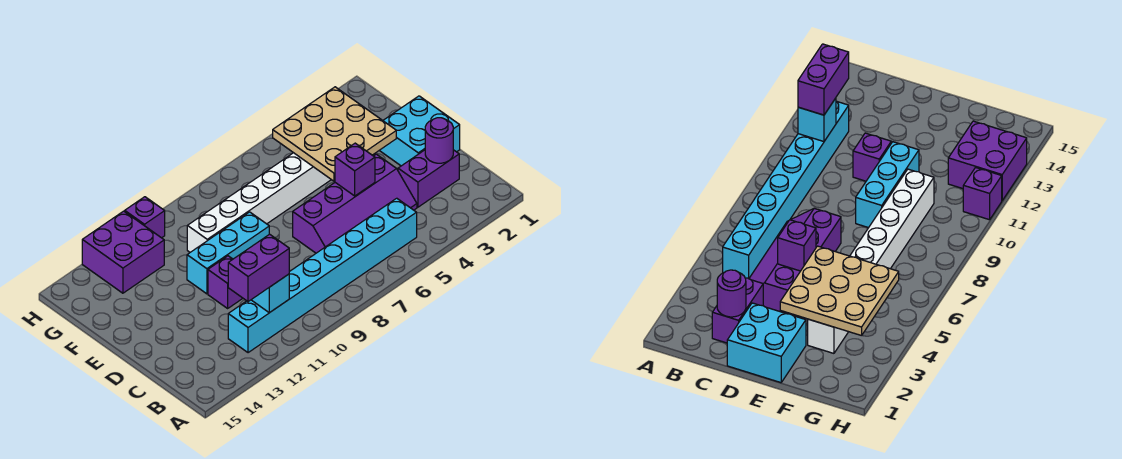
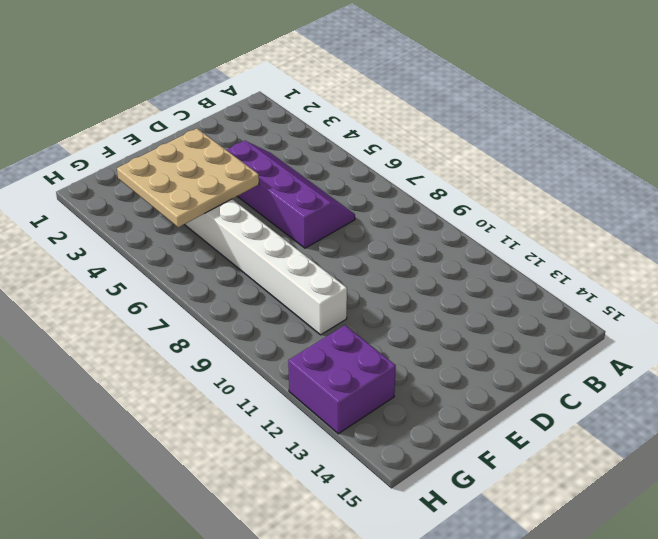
none -> cyan 1x8 brick [228,198,417,353]
none -> purple 1x2 brick [398,150,459,207]
none -> cyan 2x2 brick [379,96,460,166]

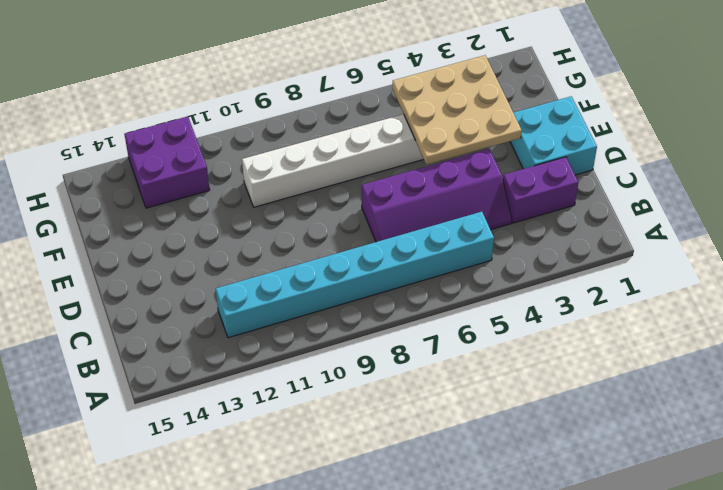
none -> purple 1x1 brick [208,256,243,308]
none -> cyan 1x3 brick [187,212,269,294]
none -> purple 1x1 brick [125,197,165,238]

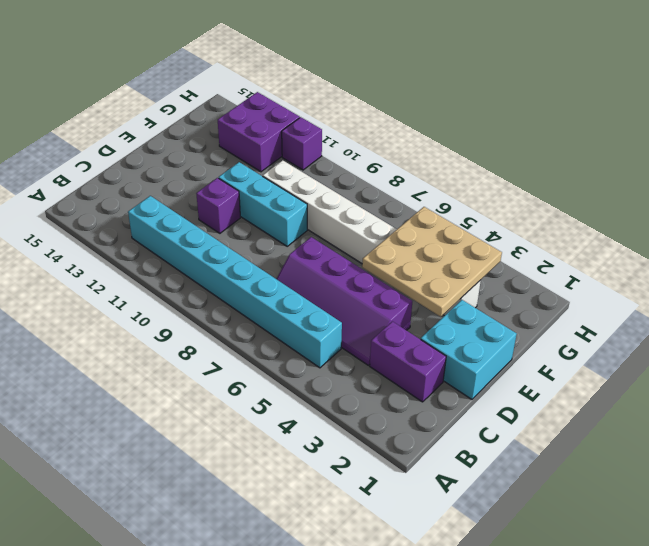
none -> cyan 1x1 brick [252,274,289,313]
none -> purple 1x1 round brick [425,118,453,163]
none -> purple 1x1 brick [335,143,375,196]

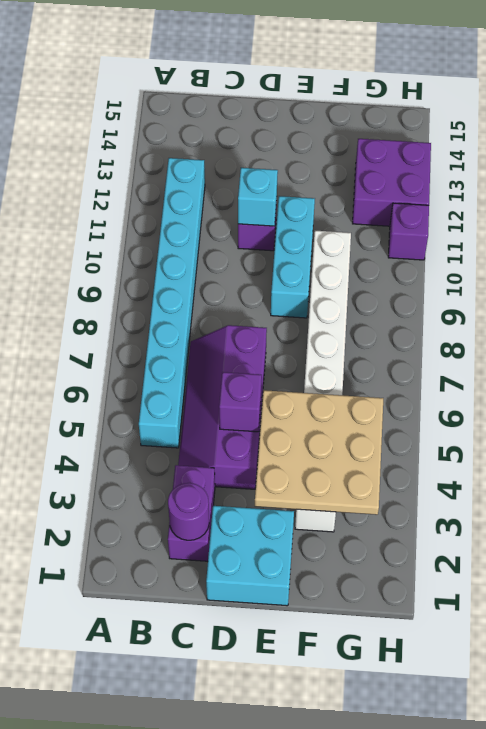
cyan 1x1 brick [238,168,278,226] -> cyan 1x1 brick moved to [252,274,289,313]
none -> purple 1x2 brick [228,234,289,302]

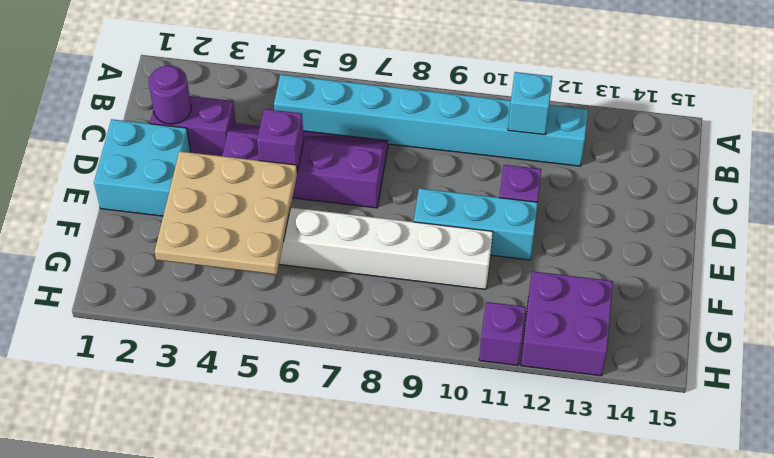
none -> purple 1x2 brick [228,234,289,302]

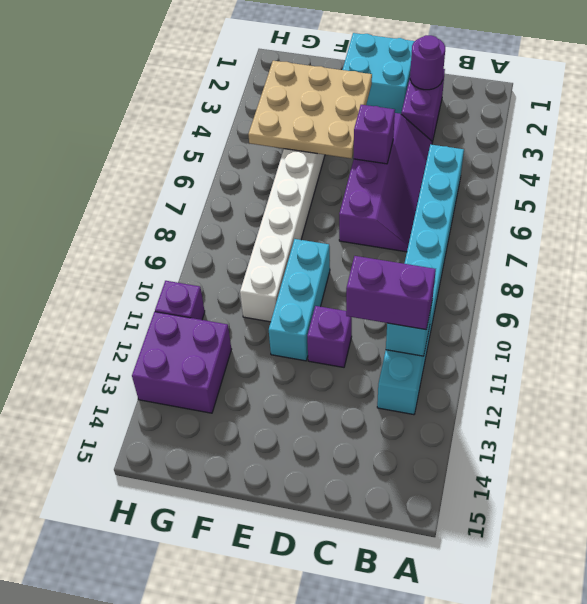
purple 1x2 brick [346,256,436,330] -> purple 1x2 brick turned to [228,234,289,302]

